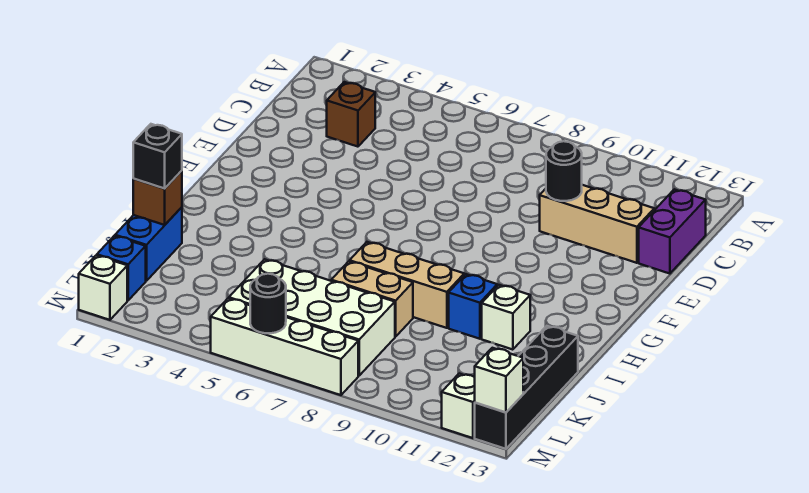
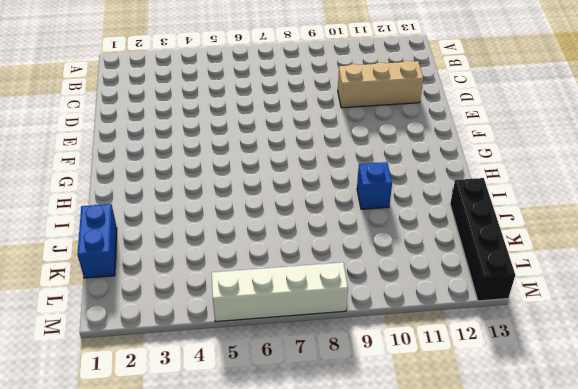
none -> brown 1x1 brick [327,82,375,147]
none -> purple 1x2 brick [639,189,706,274]
none -> tan 1x3 brick [350,242,464,328]

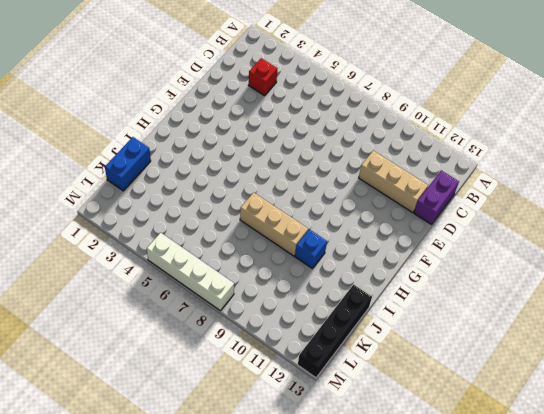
red 1x1 brick [248,58,277,96] -> brown 1x1 brick [327,82,375,147]
none -> white 1x1 brick [482,285,530,350]
none -> tan 1x2 brick [331,261,413,337]
none -> white 2x4 brick [229,259,395,376]

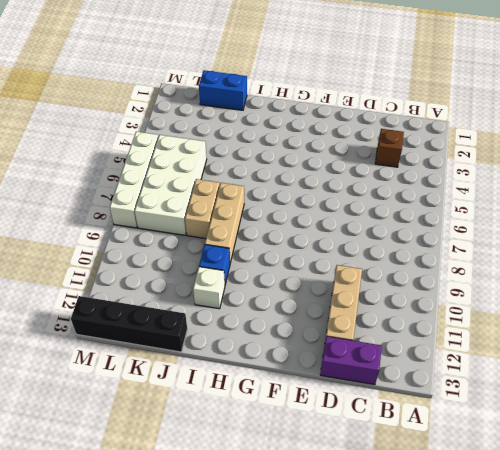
none -> blue 1x1 brick [97,236,146,300]
none -> white 1x1 brick [79,255,127,320]
none -> white 1x1 brick [442,374,475,438]

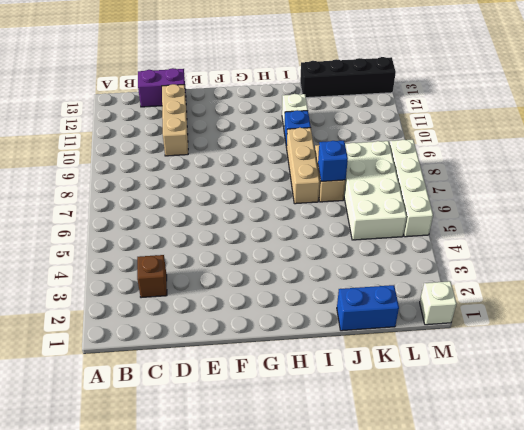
blue 1x1 brick [318,141,348,182] -> blue 1x1 brick moved to [97,236,146,300]
none -> white 1x1 brick [442,374,475,438]
none -> black 1x1 round brick [546,141,582,201]
none -> brown 1x1 brick [133,171,182,225]

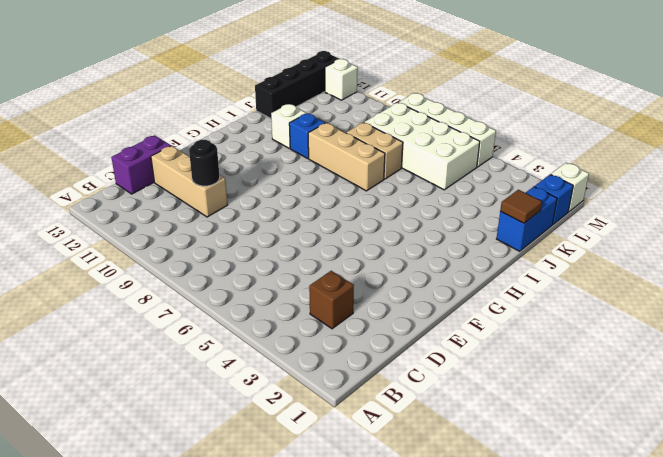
brown 1x1 tile [500,190,542,223] -> brown 1x1 brick [133,171,182,225]
none -> black 1x1 round brick [250,274,286,333]
none -> white 1x1 brick [475,348,523,412]
none -> black 1x1 brick [133,124,182,188]

